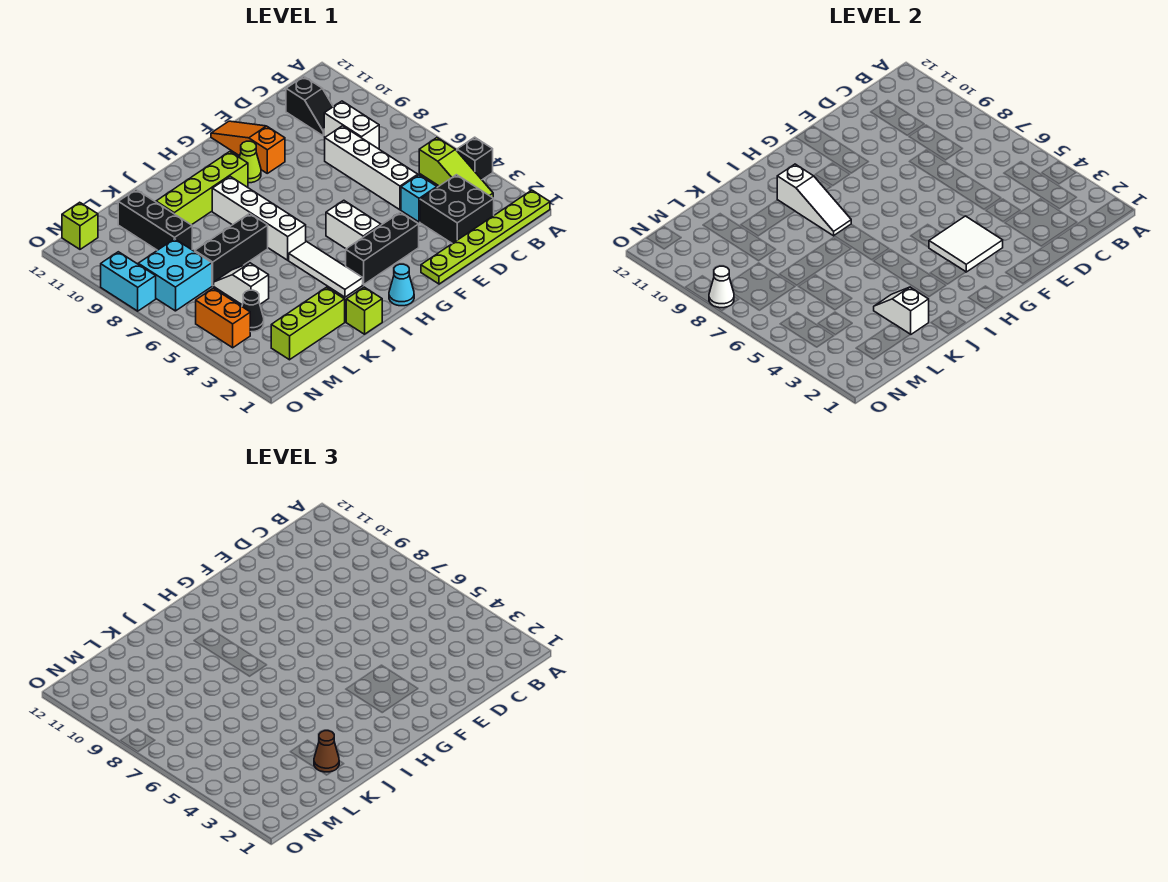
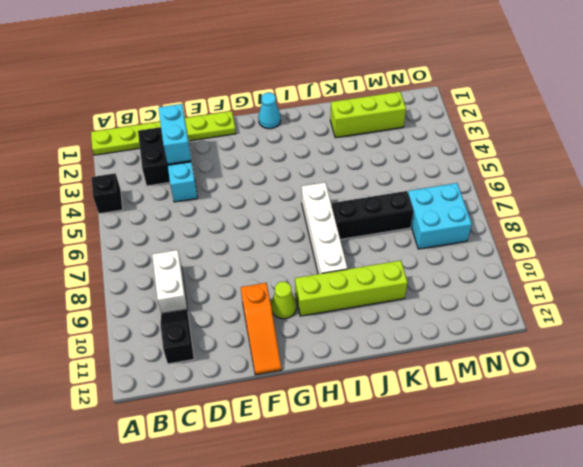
cyan 1x2 brick [159,104,191,164] -> cyan 1x2 brick moved to [101,252,156,311]
none -> lime 1x3 slope [419,138,493,198]
none -> white 1x4 brick [325,126,418,210]
none -> black 1x3 brick [346,212,419,285]
none -> white 1x2 brick [326,200,381,249]

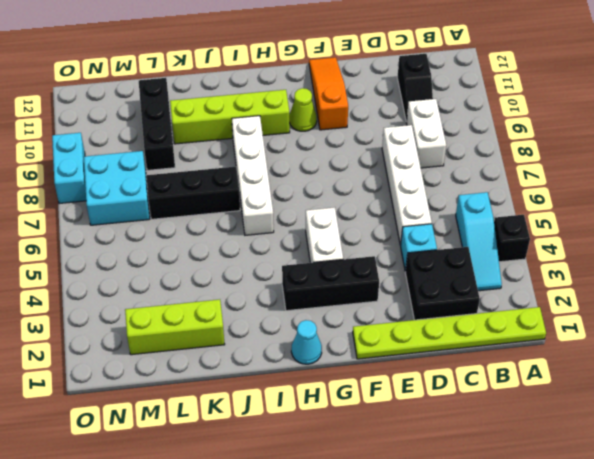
cyan 1x3 slope [456,192,502,291] -> lime 1x3 slope [419,138,493,198]
none -> white 1x3 tile [289,241,363,297]
none -> lime 1x1 brick [346,287,382,334]
none -> white 1x2 slope [214,263,269,305]
none -> black 1x1 cone [242,290,264,332]

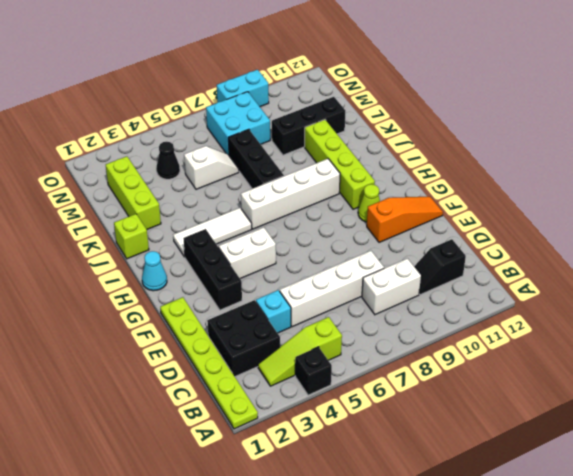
none -> orange 1x2 brick [196,288,250,348]
none -> lime 1x1 brick [62,202,98,249]
none -> white 2x2 tile [929,216,1003,272]
none -> white 1x3 slope [777,164,851,236]

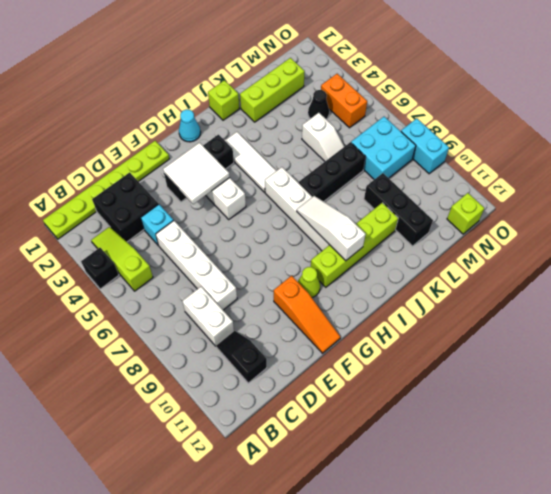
none -> white 1x2 slope [874,287,929,334]
none -> white 1x1 cone [709,266,734,308]
none -> brown 1x1 cone [314,731,339,772]

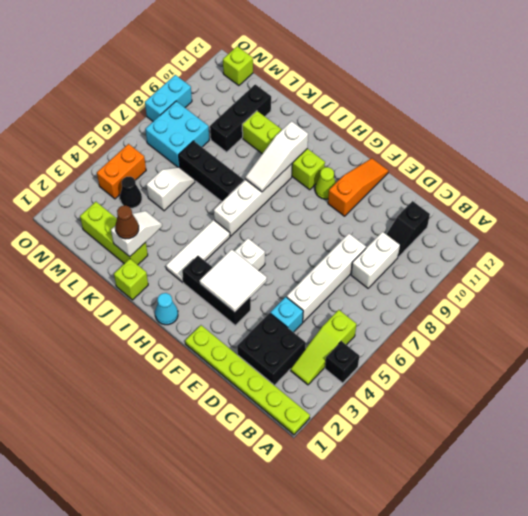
none -> white 1x1 cone [709,266,734,308]

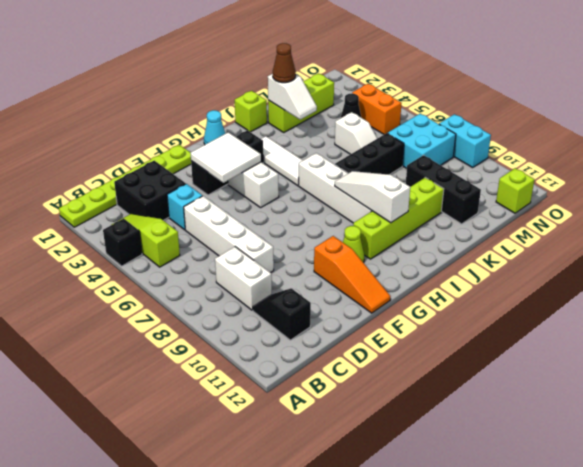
none -> white 1x1 cone [709,266,734,308]

